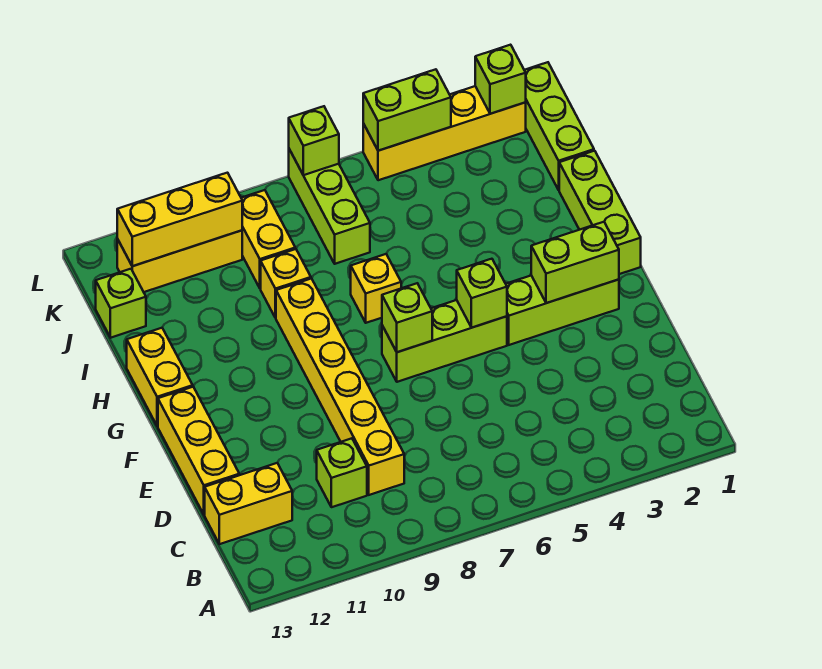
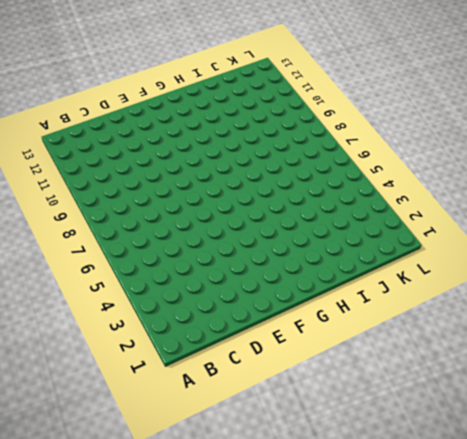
none -> yellow 1x6 brick [276,278,404,495]
none -> lime 1x1 brick [317,438,367,507]
none -> yellow 1x2 brick [205,463,292,544]

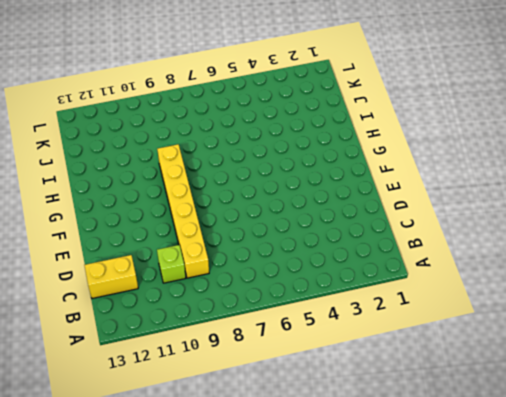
none -> yellow 1x3 brick [158,387,239,515]
none -> lime 1x3 brick [506,275,619,345]
none -> lime 1x3 brick [382,300,507,382]

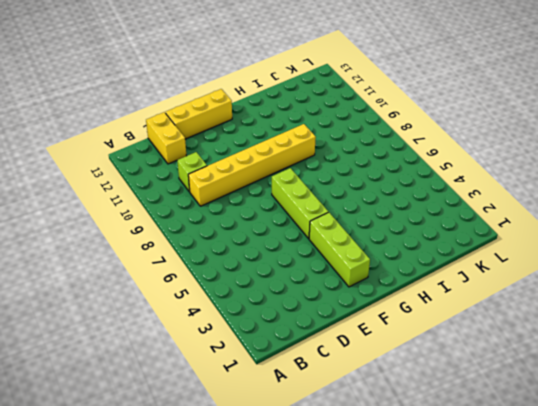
none -> lime 1x3 brick [559,151,641,274]
none -> yellow 1x2 brick [127,328,193,426]
none -> yellow 1x1 brick [351,254,401,323]

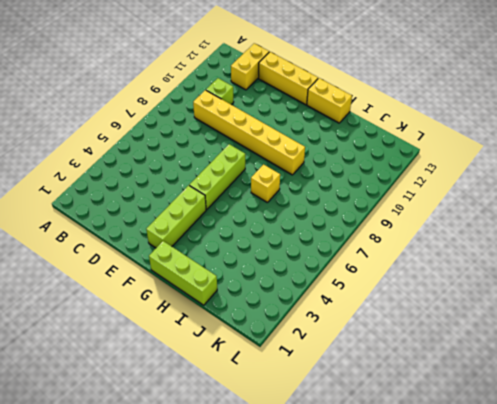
none -> yellow 1x1 brick [261,249,311,318]
none -> lime 1x3 brick [524,62,594,190]
none -> lime 1x3 brick [289,149,370,264]

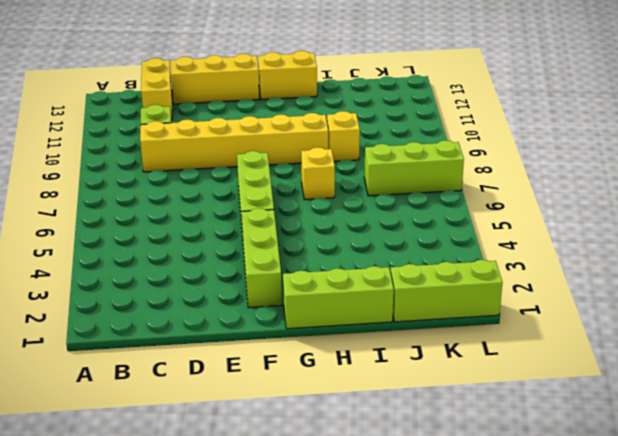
none -> yellow 1x2 brick [241,190,295,288]
none -> lime 1x1 brick [96,269,146,338]
none -> yellow 1x3 brick [117,230,242,292]

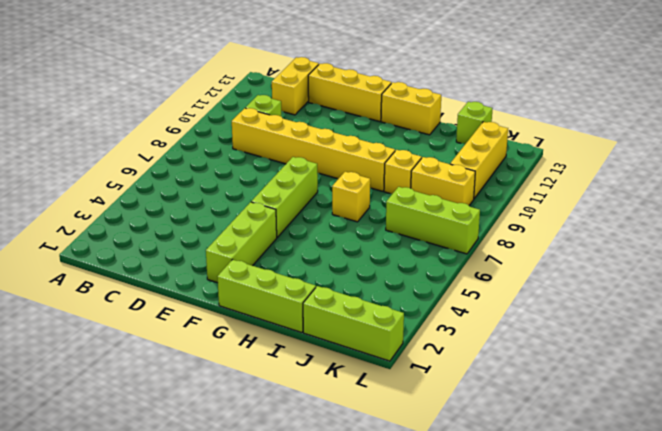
none -> yellow 1x4 brick [363,86,526,180]
none -> lime 1x2 brick [531,222,619,303]
none -> lime 1x1 brick [457,259,507,328]

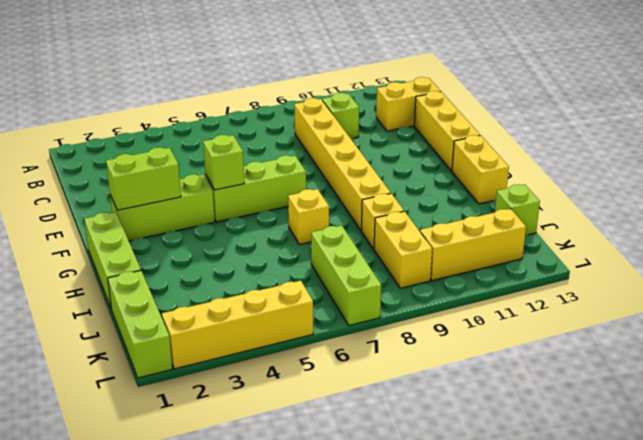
none -> lime 1x1 brick [382,283,432,352]
none -> yellow 1x3 brick [117,173,242,266]
none -> lime 1x1 brick [475,45,526,114]

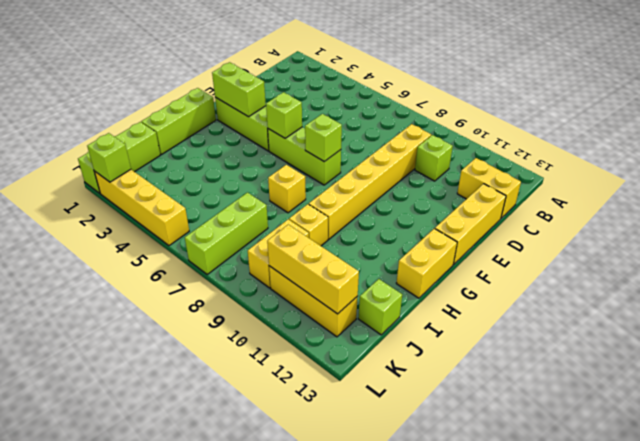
none -> lime 1x2 brick [363,69,451,151]
none -> lime 1x1 brick [289,106,339,175]

